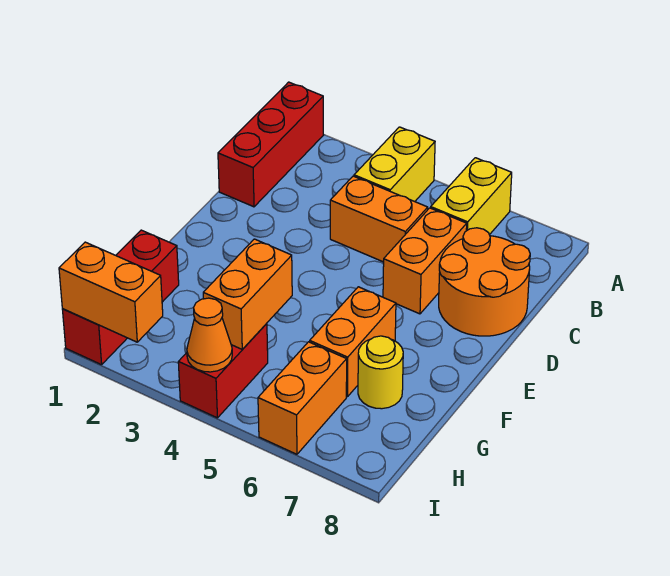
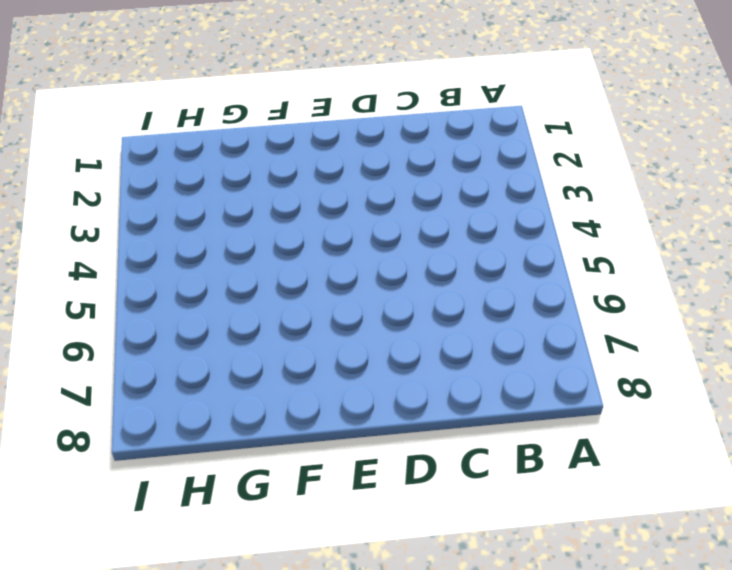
none -> red 1x3 brick [218,82,324,207]
none -> yellow 1x2 brick [354,127,435,202]
none -> yellow 1x2 brick [431,158,512,235]

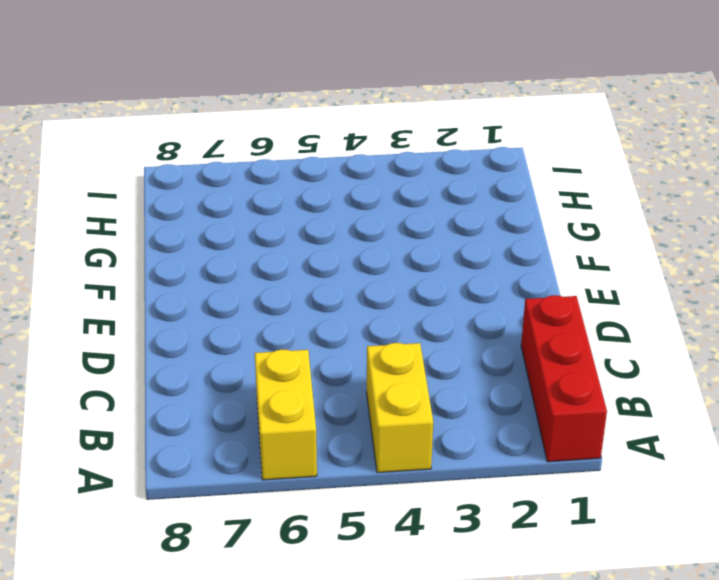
none -> orange 1x2 brick [330,176,428,262]
none -> orange 1x2 brick [383,208,467,314]
none -> orange 2x2 round brick [439,228,530,336]

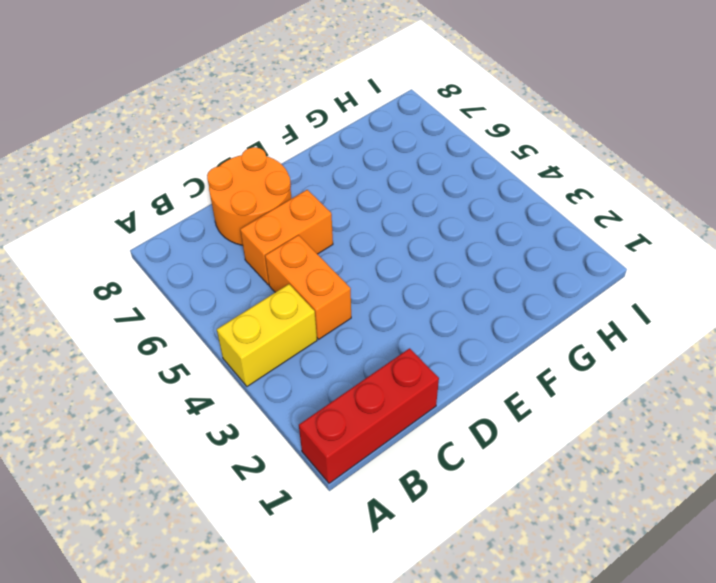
none -> yellow 1x2 brick [431,158,512,235]
none -> orange 1x2 brick [310,287,396,397]
none -> red 1x3 brick [62,230,179,365]

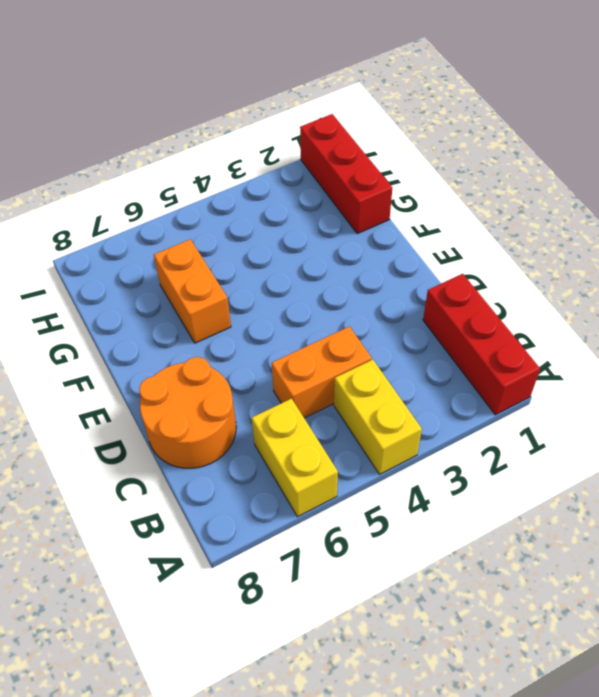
none -> orange 1x2 brick [383,208,467,314]
none -> yellow 1x1 round brick [358,336,403,409]
none -> red 1x2 brick [178,324,268,418]

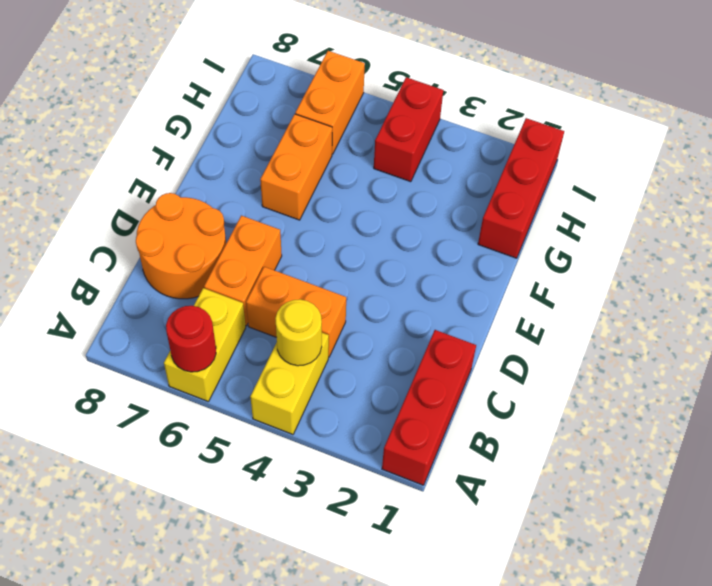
red 1x1 round brick [166,306,216,372] -> none
yellow 1x1 round brick [275,299,322,366] -> yellow 1x1 round brick moved to [358,336,403,409]
none -> orange 1x2 brick [203,239,292,349]
none -> orange 1x2 brick [59,242,163,342]
none -> orange 1x1 cone [187,298,232,372]

